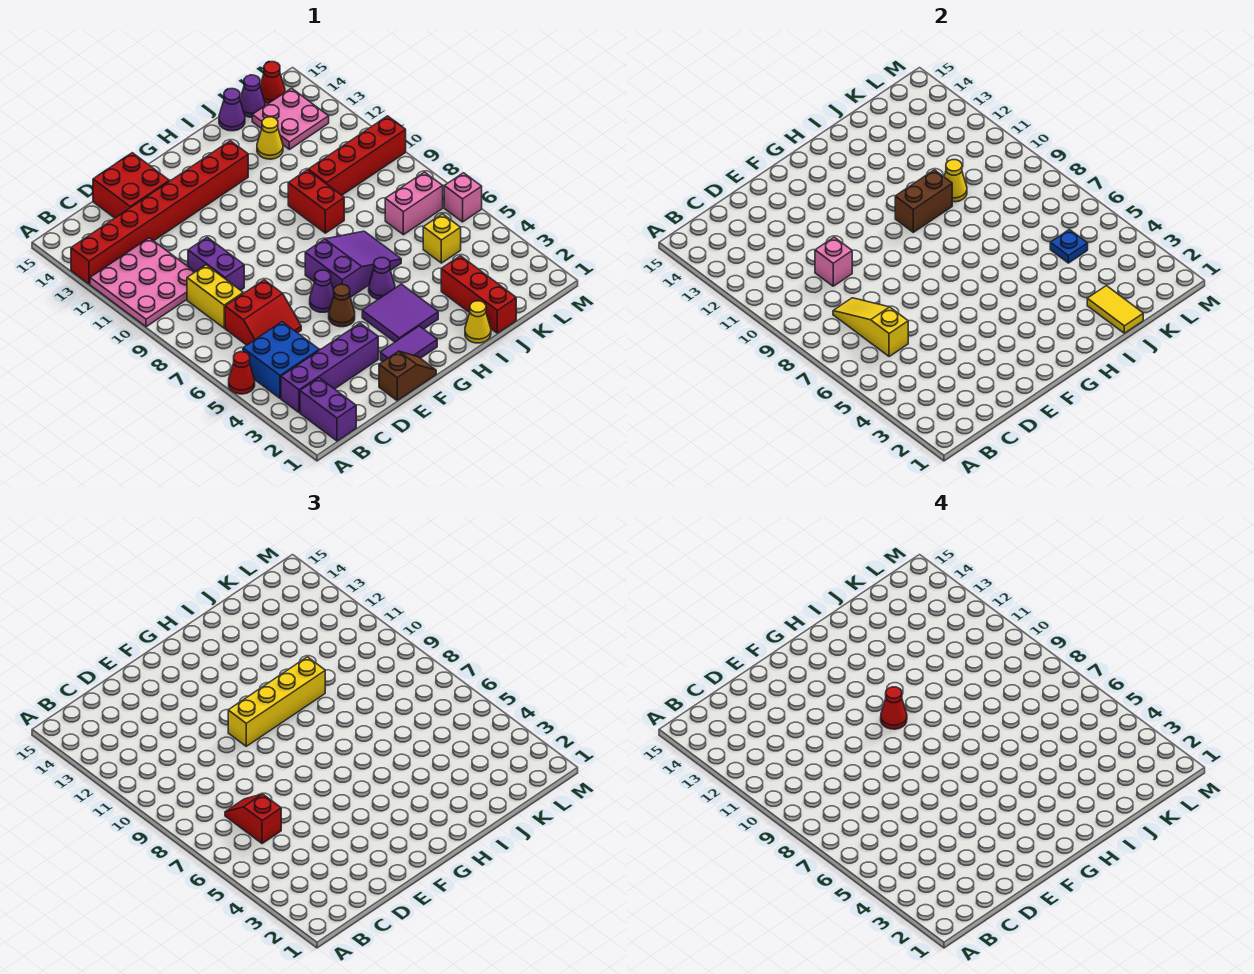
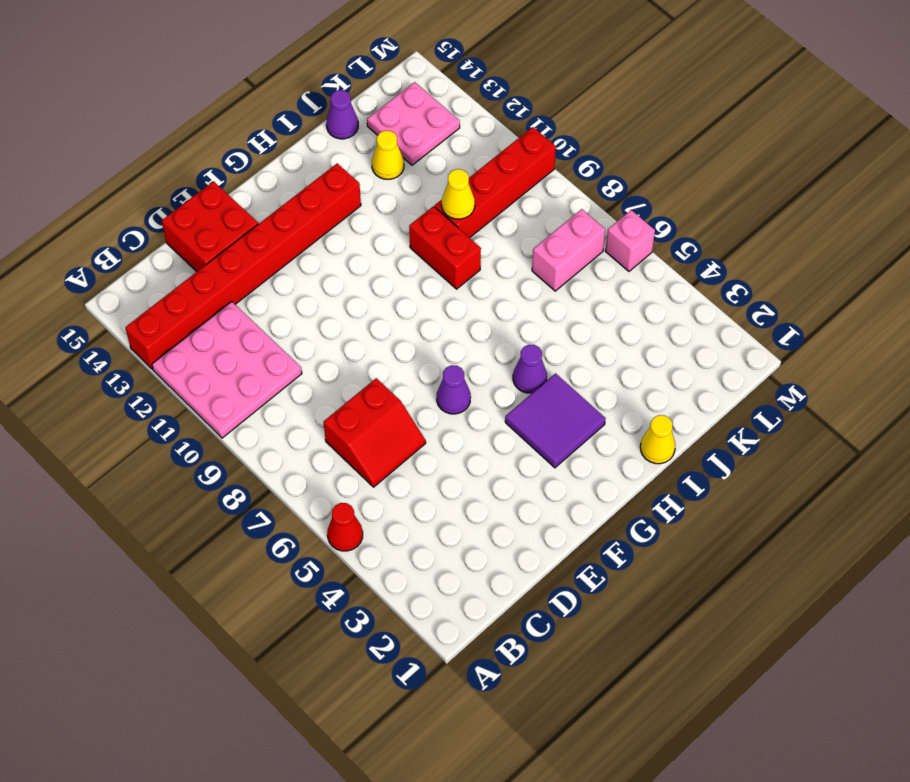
none -> purple 1x2 brick [300,378,356,441]
none -> purple 1x4 brick [281,323,378,413]
none -> blue 2x2 brick [243,322,319,398]
none -> yellow 1x2 brick [187,265,243,328]

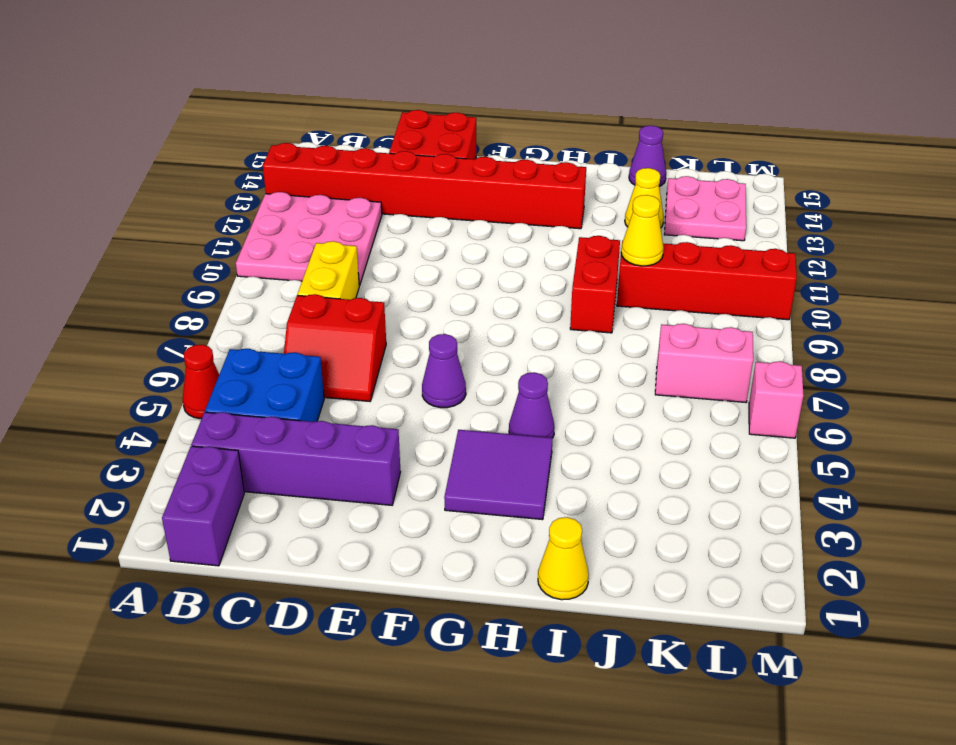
none -> purple 1x2 brick [188,237,244,290]
none -> brown 1x2 slope [379,351,436,401]
none -> purple 1x2 tile [380,326,437,361]
none -> brown 1x1 cone [329,284,355,327]

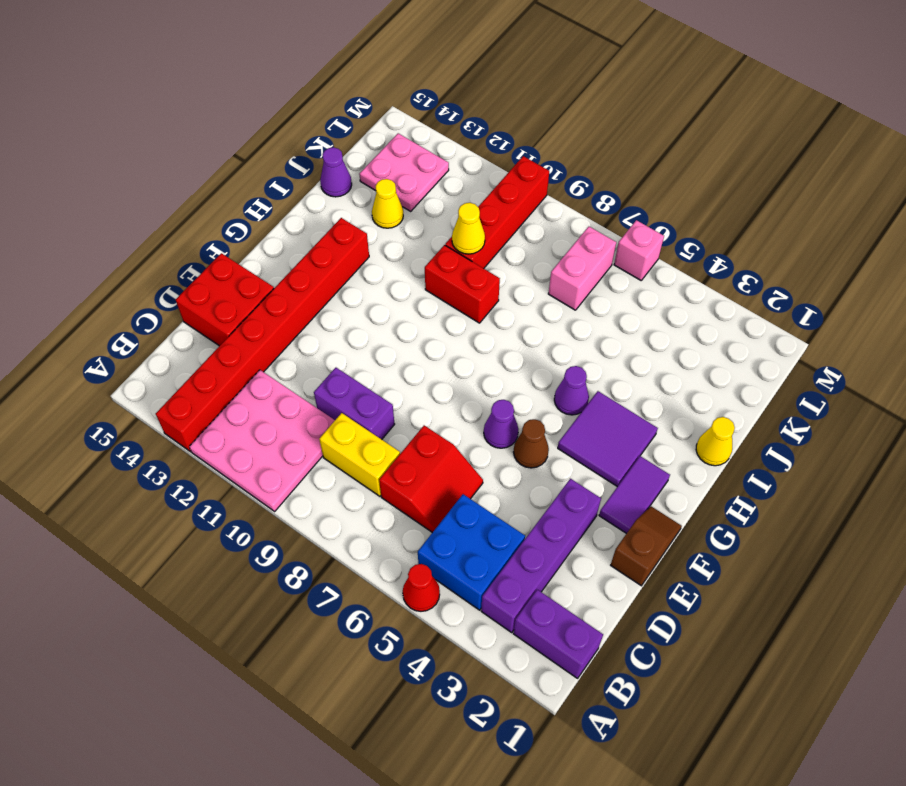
none -> purple 2x3 slope [305,231,401,297]
none -> red 1x3 brick [441,256,516,333]
none -> yellow 1x1 brick [423,214,461,263]
none -> purple 1x1 cone [240,75,265,117]

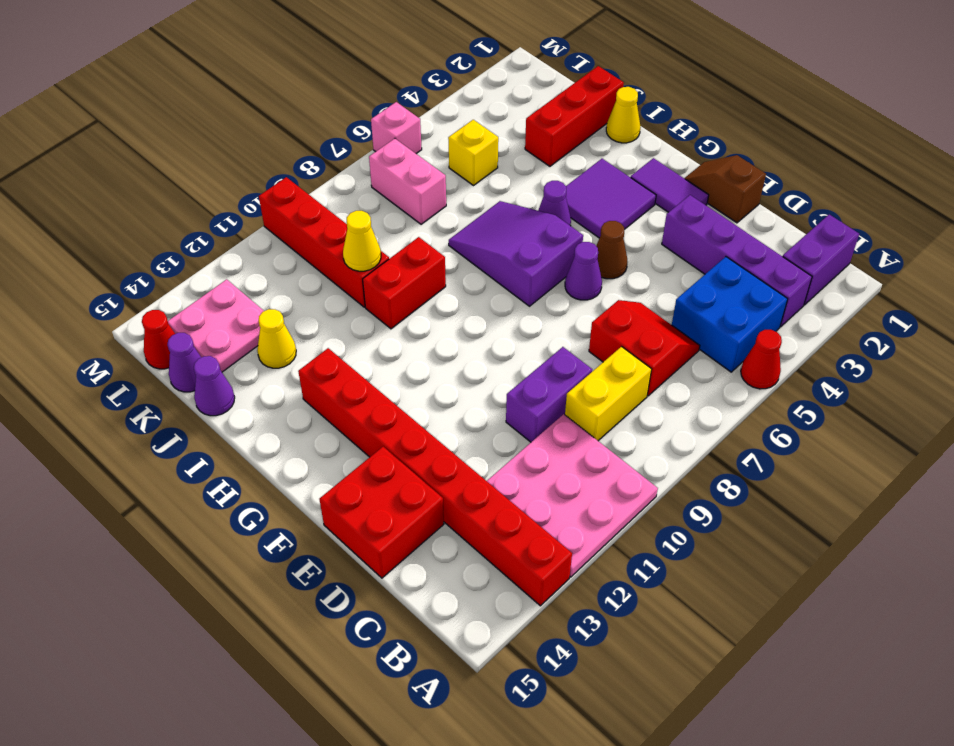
none -> yellow 1x3 slope [833,298,908,357]
none -> pink 1x1 brick [815,237,852,286]
none -> brown 1x2 brick [895,170,952,232]
none -> yellow 1x2 tile [1087,286,1143,333]

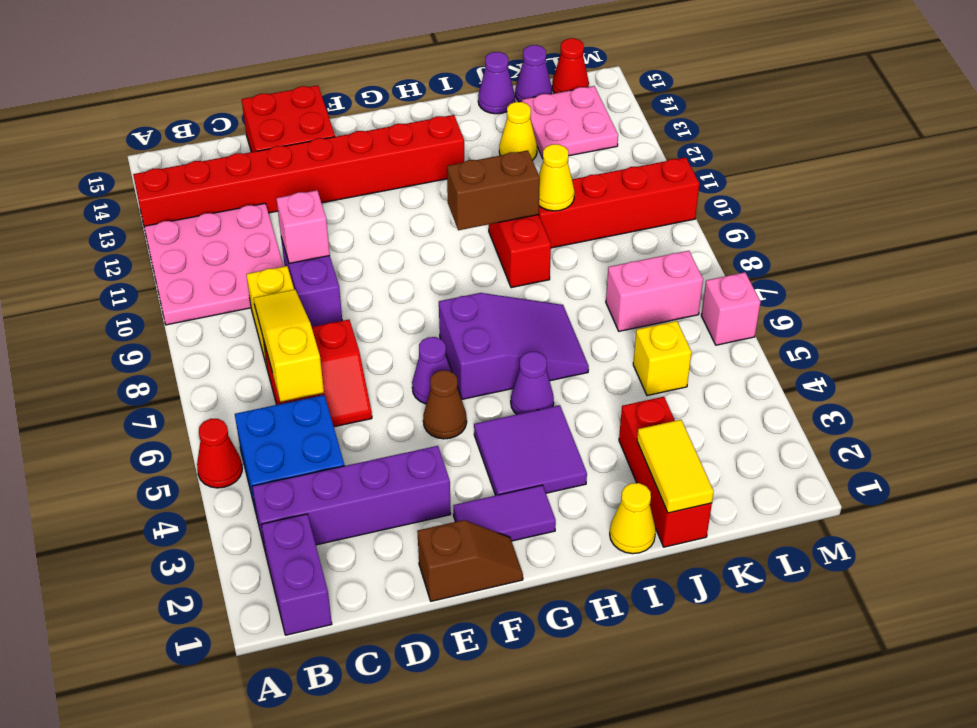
none -> blue 1x1 plate [1050,230,1088,263]
none -> red 1x2 slope [225,794,281,844]
none -> yellow 1x4 brick [228,657,325,746]
none -> red 1x1 cone [881,687,907,729]

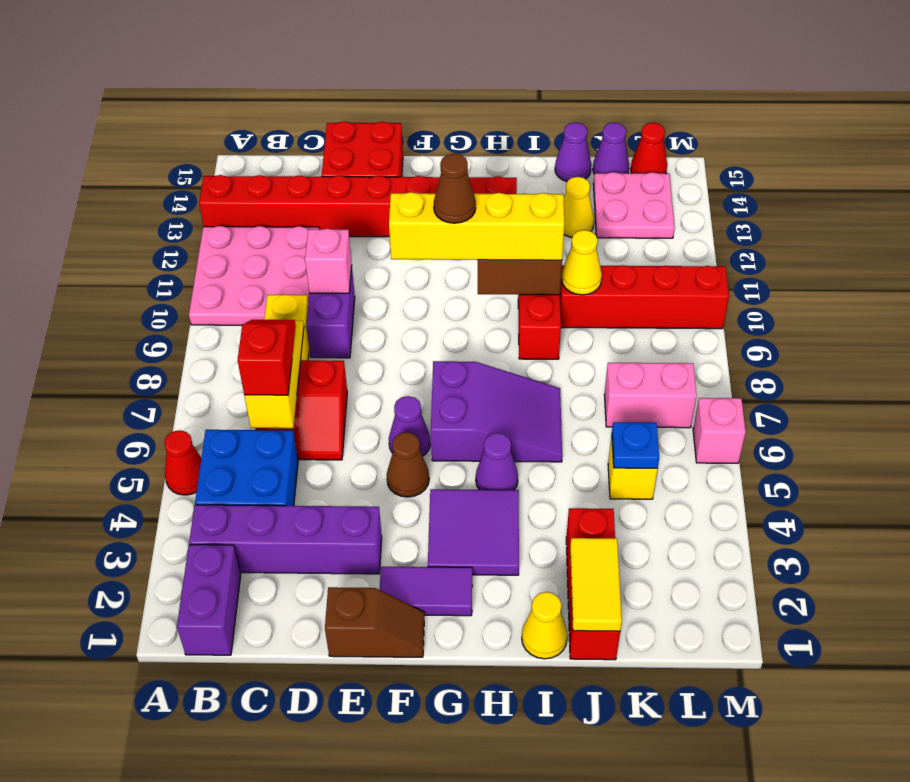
brown 1x1 cone [434,154,476,223] -> red 1x1 cone [881,687,907,729]

